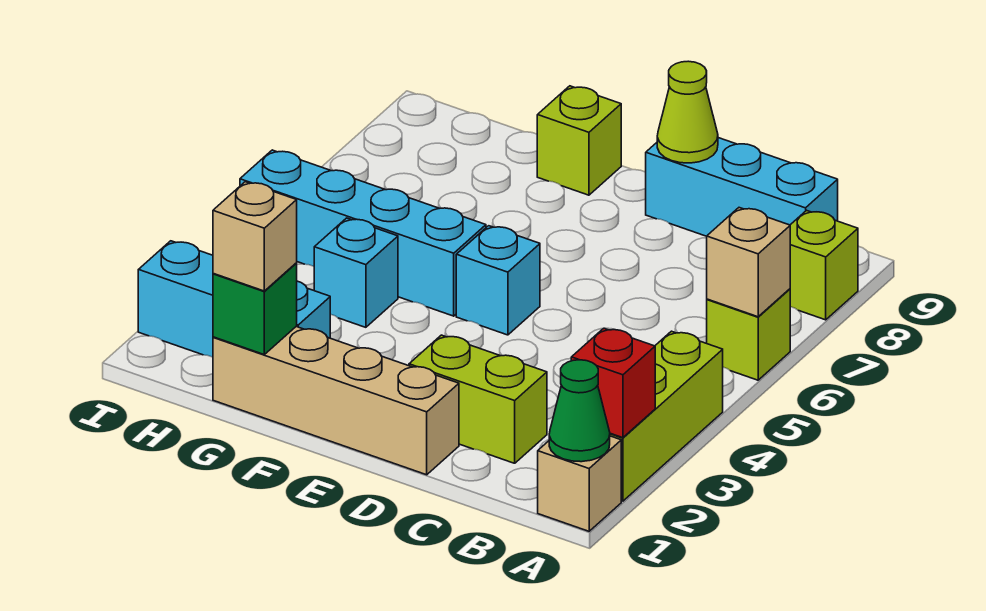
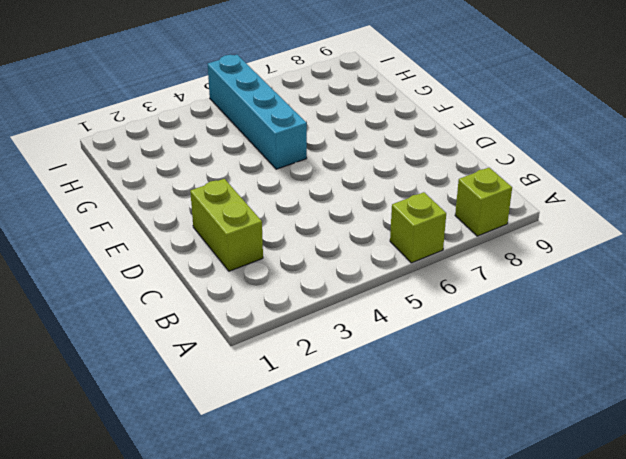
none -> tan 1x1 brick [538,436,621,531]
none -> lime 1x3 brick [610,331,723,501]
none -> cyan 1x3 brick [646,138,838,236]

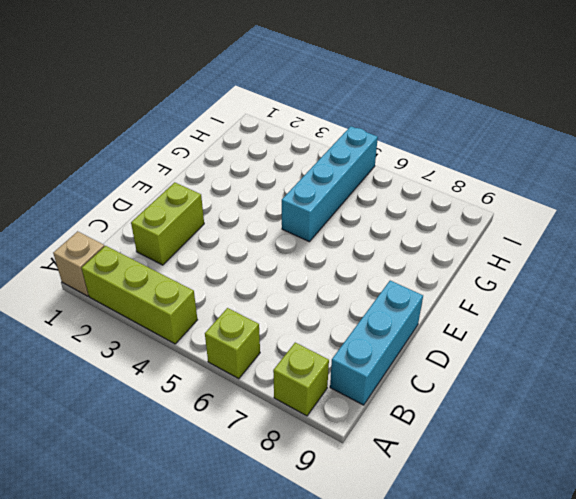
none -> tan 1x4 brick [213,327,459,475]
none -> cyan 1x1 brick [456,226,540,335]
none -> lime 1x1 brick [537,86,621,195]

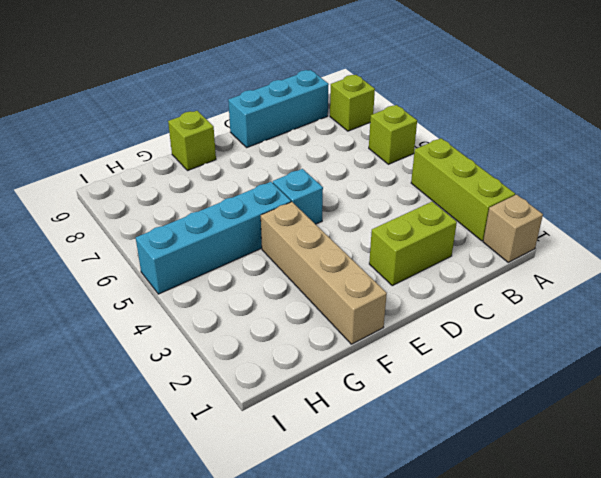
tan 1x4 brick [261,202,387,344] -> tan 1x4 brick turned to [213,327,459,475]
none -> cyan 1x3 brick [138,241,330,357]
none -> cyan 1x1 brick [314,218,398,327]
none -> green 1x1 cone [549,360,610,462]

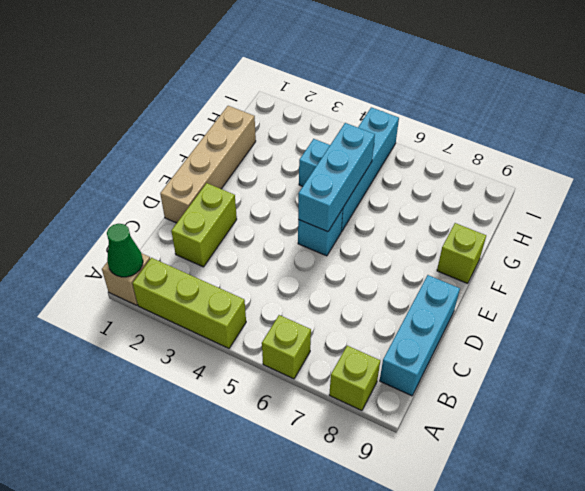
cyan 1x3 brick [298,123,375,232] -> cyan 1x3 brick moved to [138,241,330,357]
none -> red 1x1 brick [571,328,655,438]
none -> tan 1x1 brick [707,208,790,317]
none -> lime 1x1 cone [657,61,718,163]

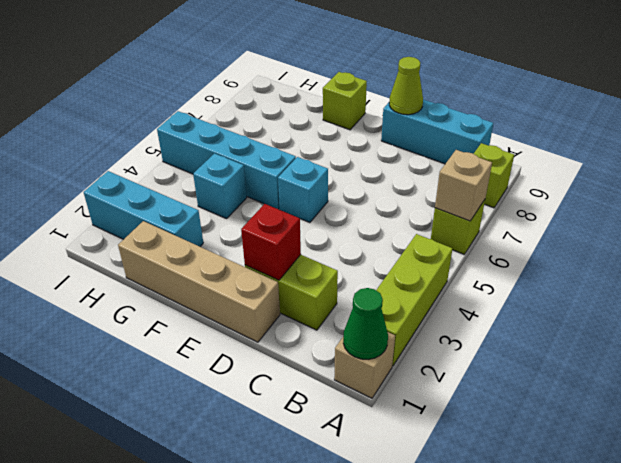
red 1x1 brick [241,204,301,280] -> red 1x1 brick moved to [571,328,655,438]
none -> green 1x1 brick [213,263,297,354]
none -> tan 1x1 brick [213,182,297,291]

